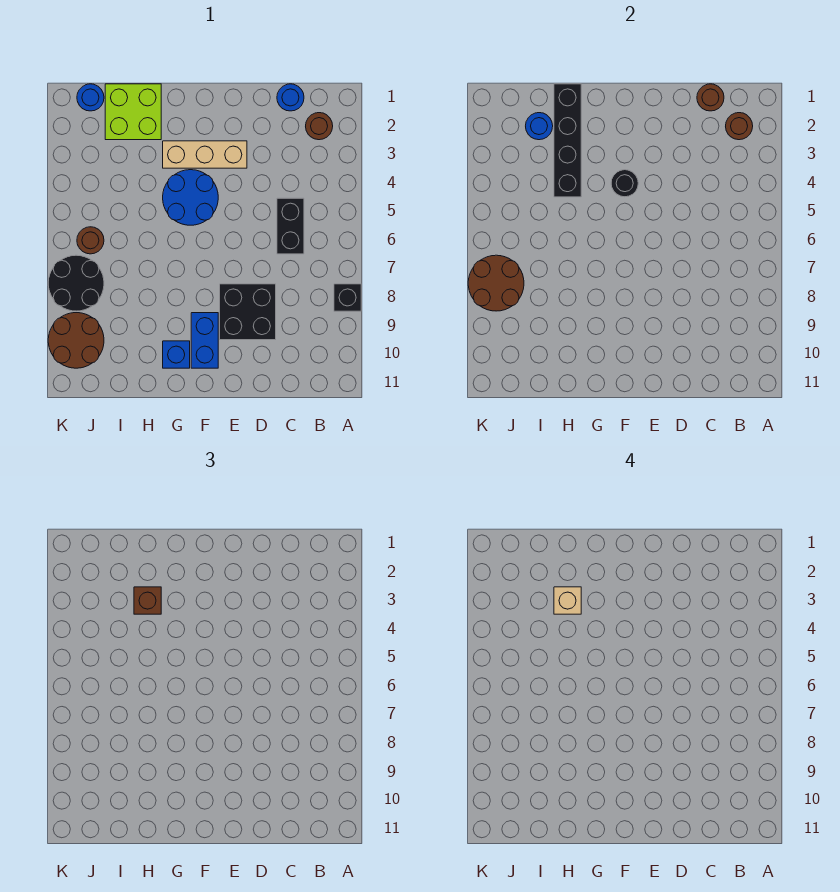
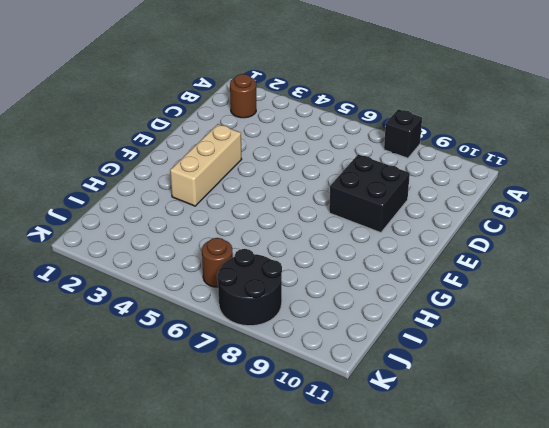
none -> blue 1x1 round brick [277,84,304,111]
none -> black 1x2 brick [277,198,304,254]
none -> blue 2x2 round brick [163,170,218,225]

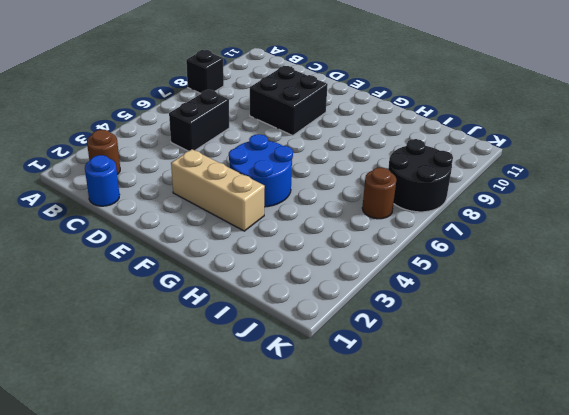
none -> blue 1x2 brick [191,313,218,368]
none -> blue 1x1 brick [163,341,190,368]
none -> lime 2x2 brick [105,84,161,140]

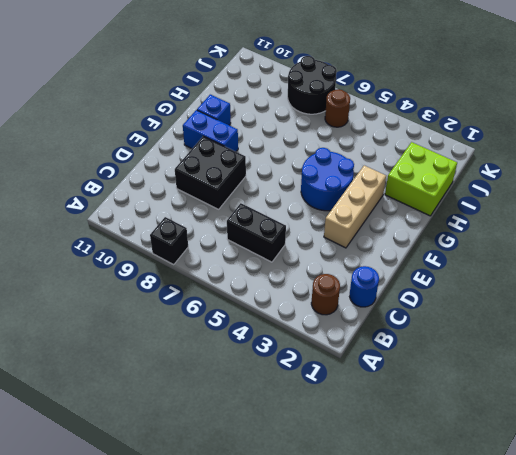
none -> blue 1x1 round brick [77,84,104,111]
none -> brown 2x2 round brick [48,313,104,368]
none -> brown 1x1 round brick [726,113,753,140]

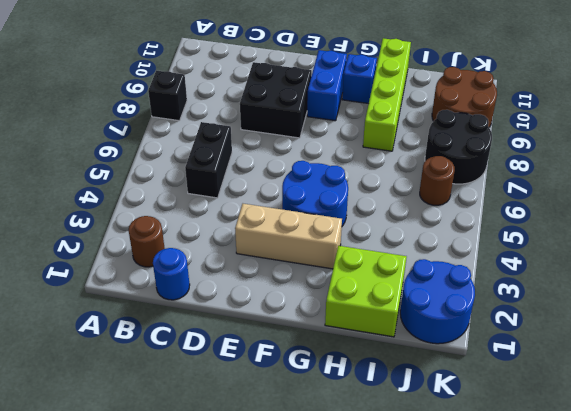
lime 1x4 brick [363,38,411,151] -> none
blue 2x2 round brick [400,259,475,344] -> blue 1x1 round brick [77,84,104,111]
none -> brown 1x1 round brick [726,113,753,140]
none -> brown 1x1 round brick [697,84,724,111]
none -> black 1x1 round brick [611,170,638,197]

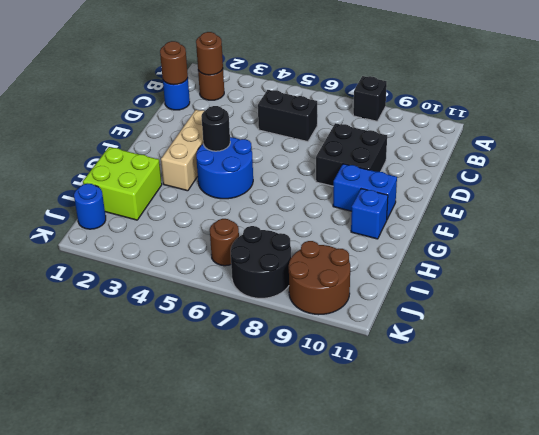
none -> black 1x4 brick [554,84,581,197]
none -> blue 1x1 round brick [526,113,553,140]
none -> brown 2x2 round brick [468,255,524,311]

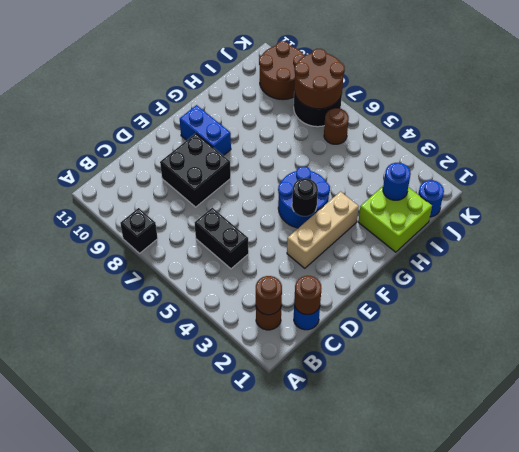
none -> blue 1x1 brick [163,341,190,368]
none -> black 1x4 brick [554,84,581,197]
none -> brown 1x1 brick [134,587,161,614]

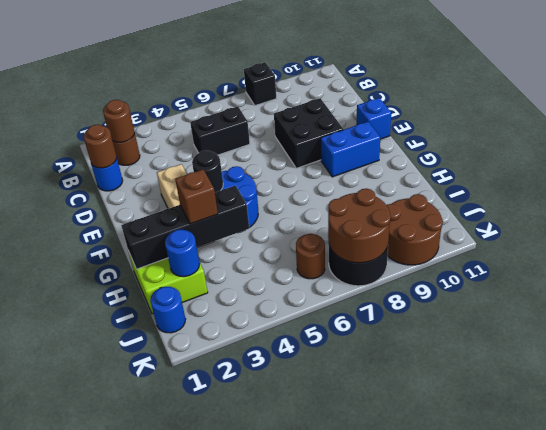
blue 1x1 brick [356,98,391,139] -> blue 1x1 brick moved to [163,341,190,368]
none -> tan 1x1 brick [554,587,581,614]

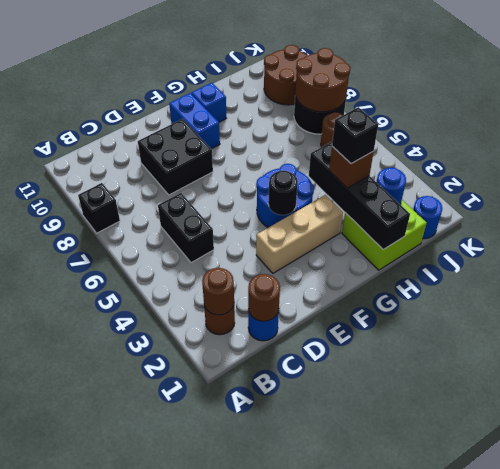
black 1x1 brick [332,107,378,164] -> tan 1x1 brick [554,587,581,614]

